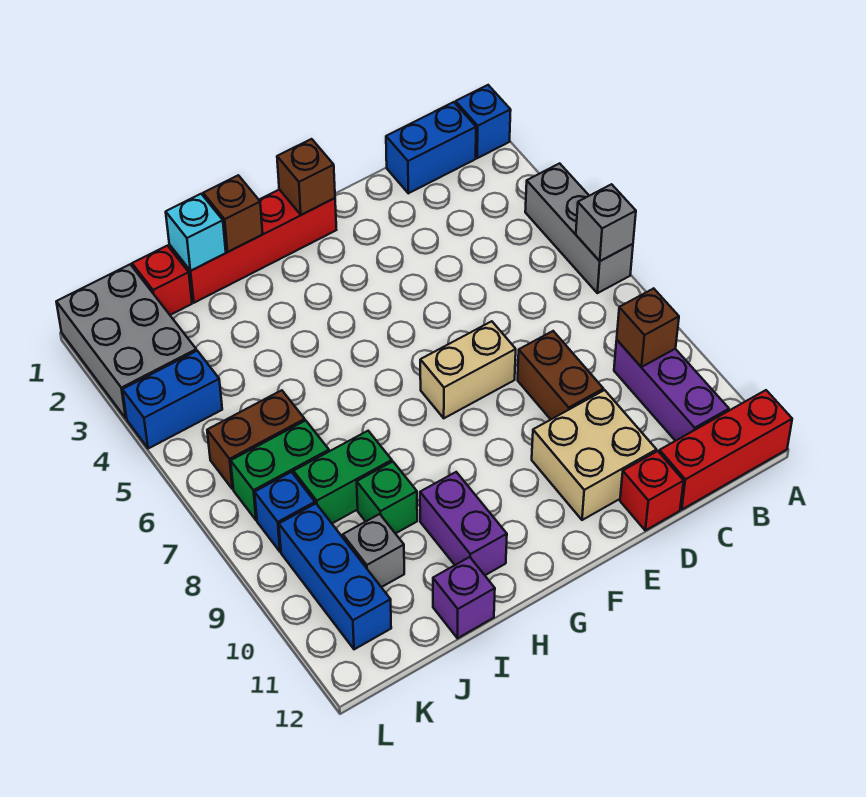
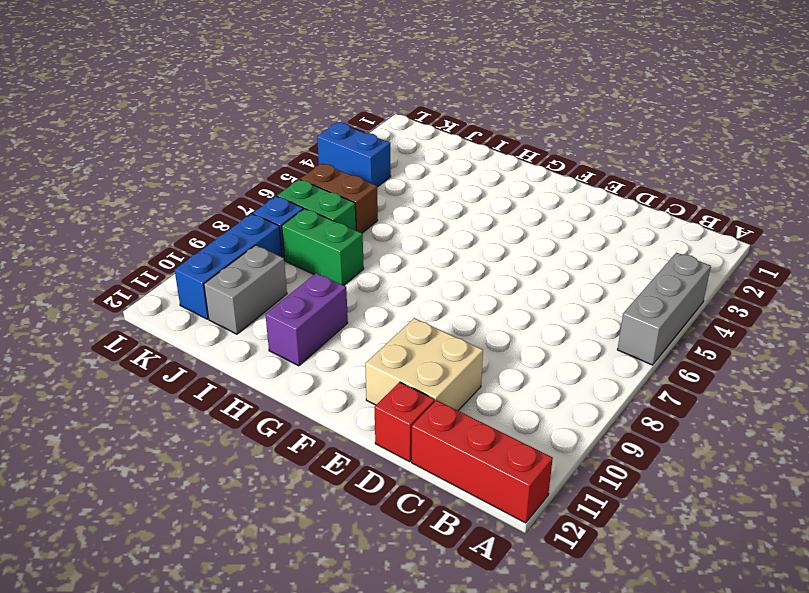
grey 1x2 brick [204,245,287,334] -> grey 1x1 brick [343,514,404,587]
none -> blue 1x1 brick [456,85,511,158]
none -> blue 1x2 brick [386,102,476,193]
none -> purple 1x3 brick [614,340,729,441]

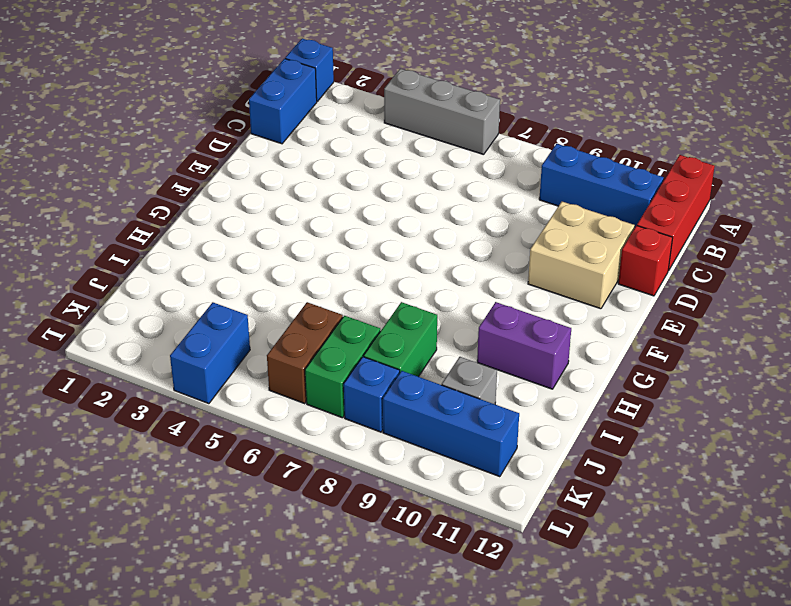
blue 1x3 brick [539,144,664,228] -> purple 1x3 brick [614,340,729,441]
none -> brown 1x2 brick [518,331,603,419]
none -> tan 1x2 brick [420,321,516,418]
none -> red 1x4 brick [169,190,336,303]

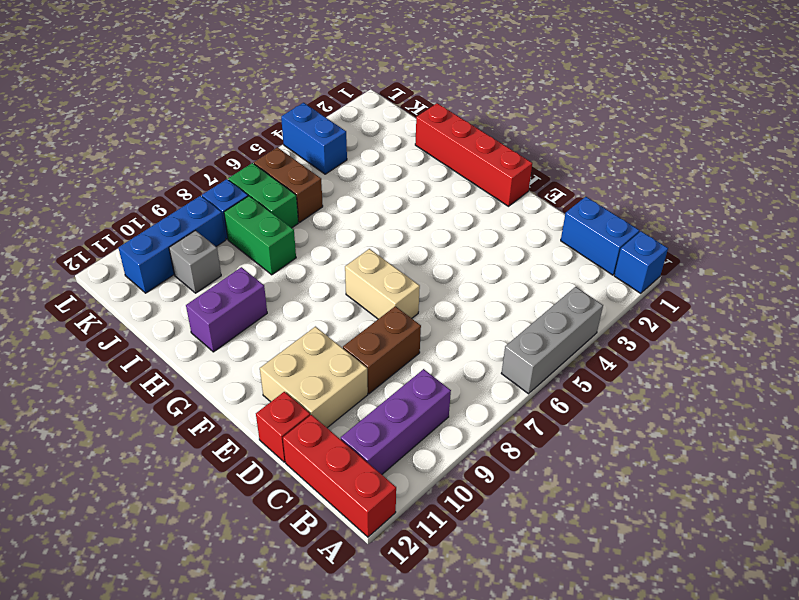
none -> green 1x1 brick [357,462,417,534]
none -> purple 1x1 brick [433,557,495,638]
none -> red 1x1 brick [132,246,192,315]

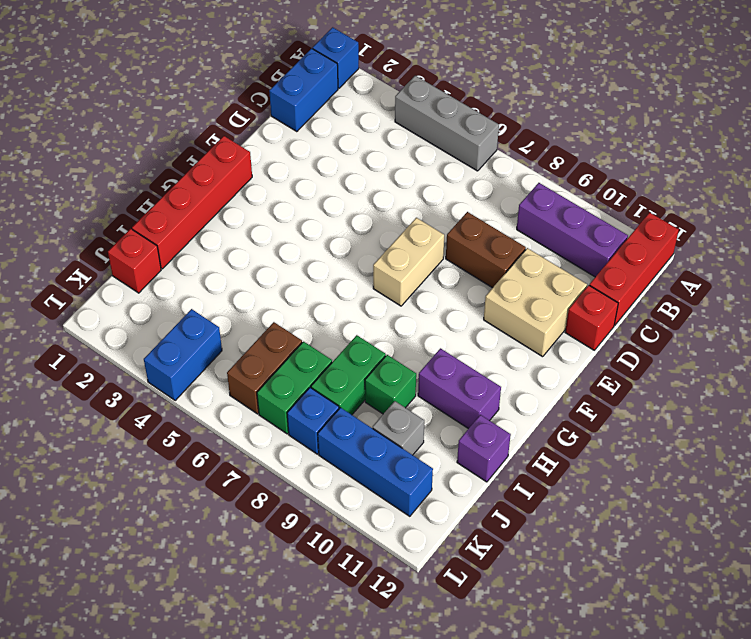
none -> grey 2x3 brick [56,265,196,418]
none -> grey 1x1 brick [576,184,636,261]
none -> brown 1x1 brick [617,288,679,367]

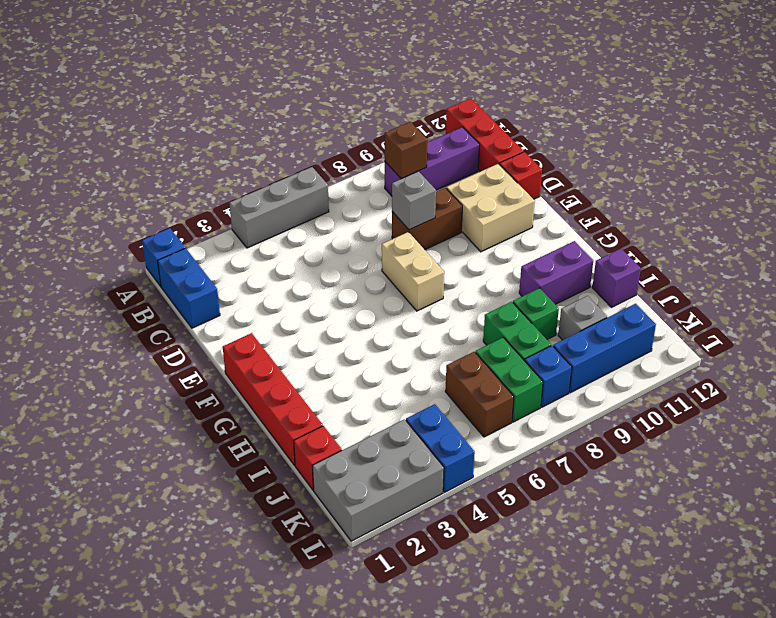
grey 1x1 brick [392,171,436,230] -> grey 1x1 brick moved to [576,184,636,261]
none -> brown 1x1 brick [277,139,335,215]
none -> brown 1x1 brick [203,175,263,252]
none -> cyan 1x1 brick [166,194,226,271]

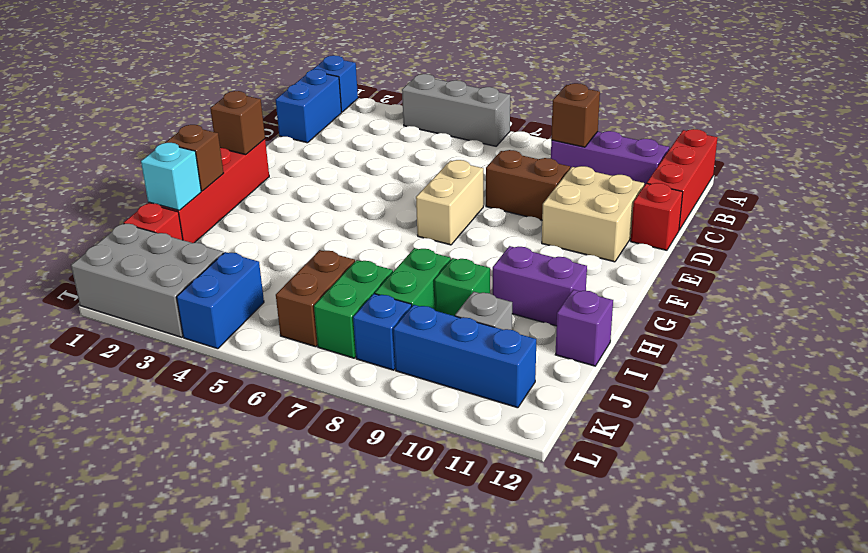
none -> grey 1x1 brick [576,184,636,261]

